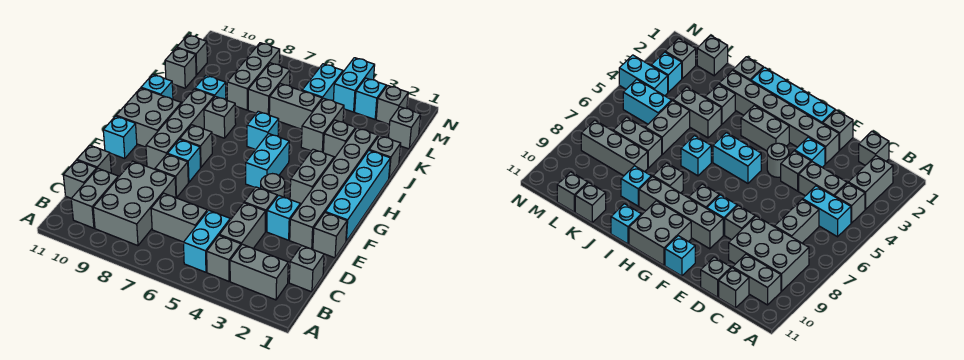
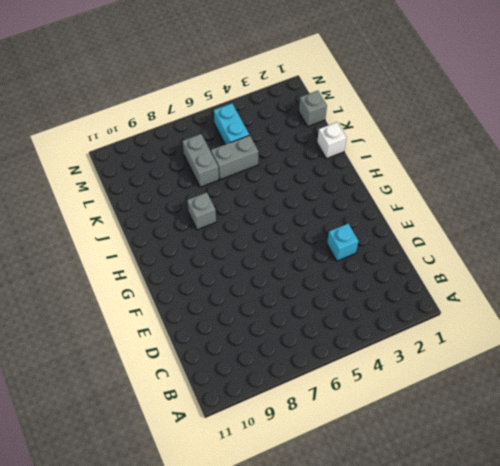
white 1x1 brick [317,122,346,159] -> grey 1x1 brick [369,135,401,178]
none -> grey 1x2 brick [230,244,288,300]
none -> grey 1x1 brick [207,236,241,281]
none -> cyan 1x2 brick [183,210,230,272]
none -> grey 2x3 brick [93,161,176,246]

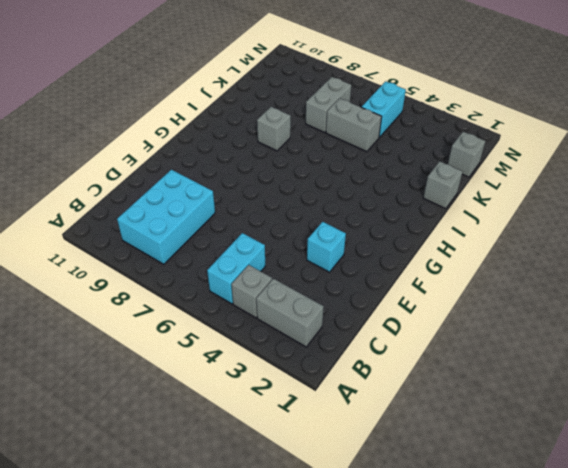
cyan 2x3 brick [117,170,215,264] -> grey 2x3 brick [93,161,176,246]
none -> grey 1x2 brick [71,168,118,228]
none -> grey 1x1 brick [289,245,324,292]
none -> grey 1x2 brick [219,203,266,248]
none -> grey 1x2 brick [151,193,207,242]

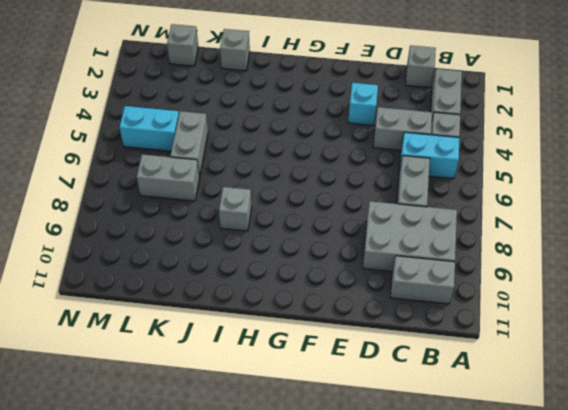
none -> grey 1x1 brick [63,160,97,198]
none -> grey 1x1 brick [77,145,111,173]
none -> grey 1x1 brick [313,213,347,258]
none -> grey 1x6 brick [290,128,378,249]

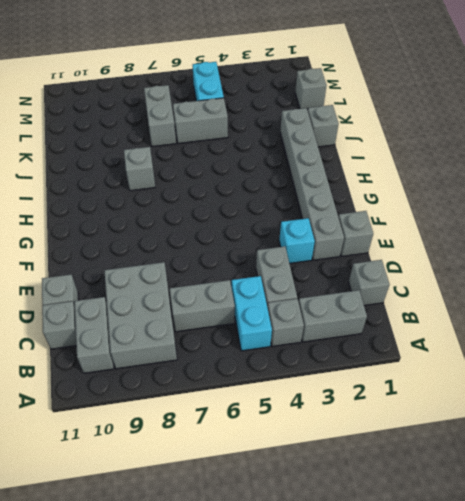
none -> grey 1x1 brick [244,187,277,231]
none -> grey 1x1 brick [155,154,188,198]
none -> cyan 1x4 brick [325,151,390,241]
none -> grey 1x1 round brick [261,174,285,197]

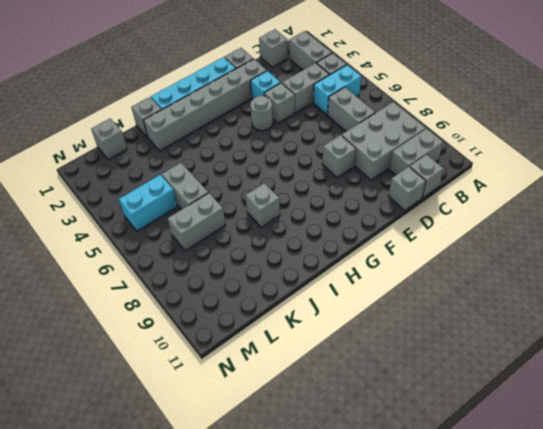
none -> cyan 1x1 brick [168,139,200,183]
none -> grey 1x4 brick [146,89,214,169]
none -> cyan 1x1 brick [103,116,137,159]
none -> grey 1x2 brick [290,149,334,205]

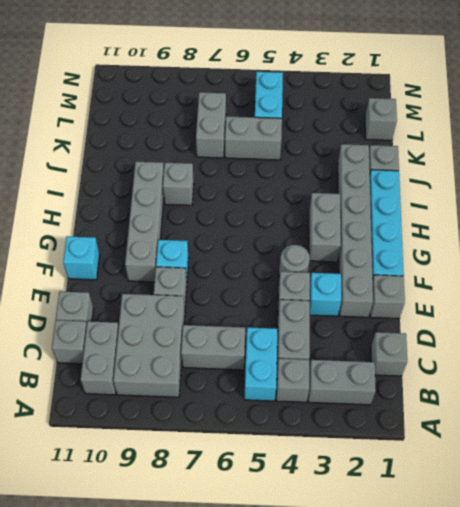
none -> cyan 1x2 brick [246,134,289,189]
none -> grey 1x1 brick [180,125,212,167]
none -> grey 2x2 brick [116,88,181,147]
none -> cyan 1x1 brick [247,111,279,150]

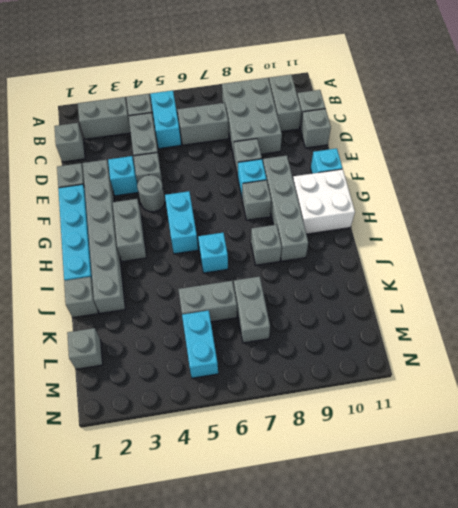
white 2x2 brick [293,169,355,234] -> grey 2x2 brick [116,88,181,147]
none -> cyan 1x1 brick [141,74,173,99]
none -> grey 1x1 brick [323,120,356,158]
none -> grey 1x2 brick [301,98,344,152]
none -> cyan 1x1 brick [195,75,226,100]

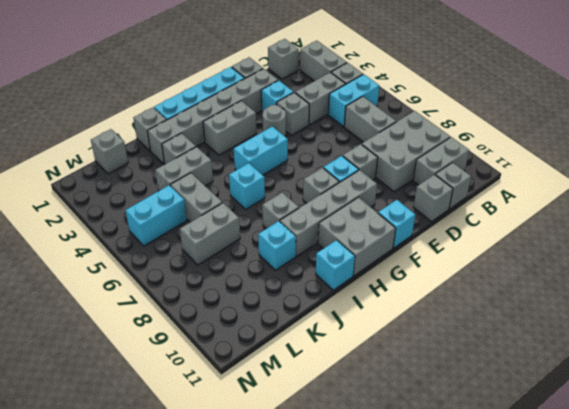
none -> grey 1x3 brick [227,43,280,110]
none -> grey 1x1 brick [165,48,196,88]
none -> grey 1x1 brick [177,35,207,75]
none -> grey 1x1 brick [376,85,408,125]

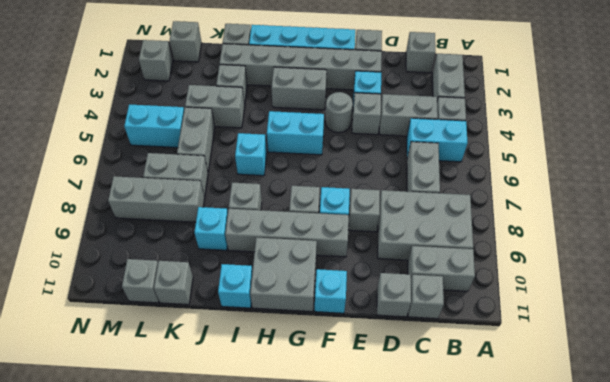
none -> cyan 1x1 brick [355,78,386,119]
none -> cyan 1x2 brick [333,58,375,112]

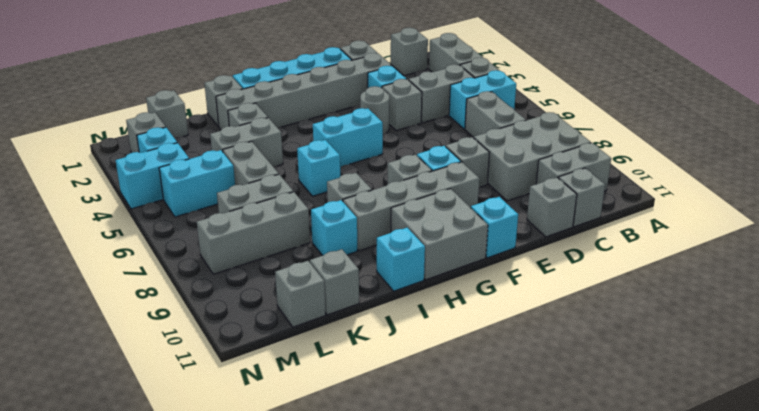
none -> grey 1x2 brick [290,149,334,205]

